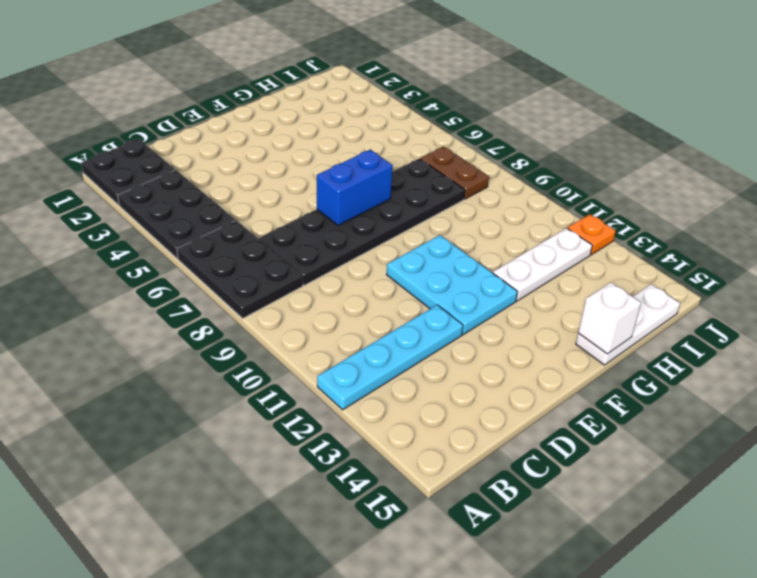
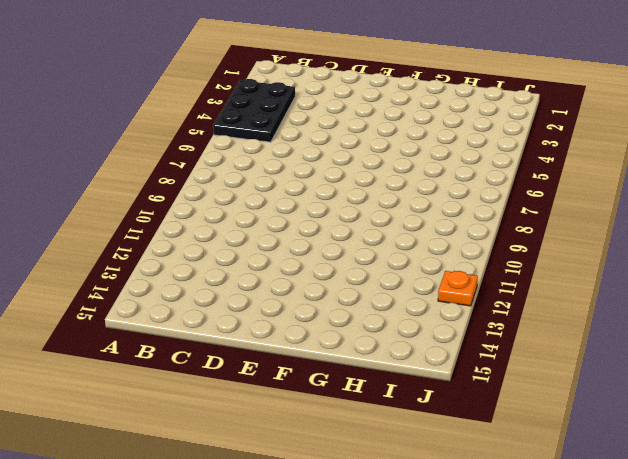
none -> black 2x2 plate [82,139,175,205]
none -> black 2x3 plate [177,220,303,318]
none -> cyan 1x4 plate [317,305,463,410]

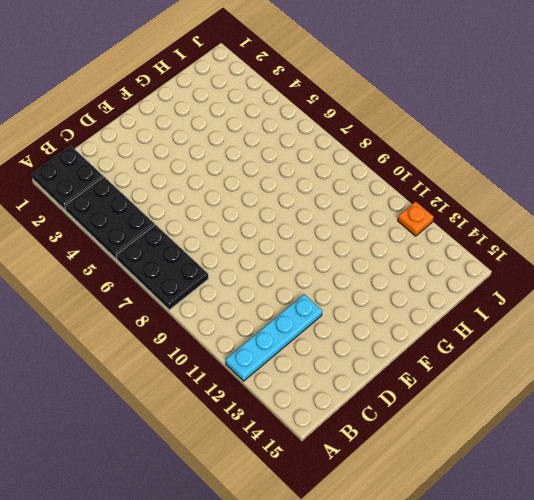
none -> black 2x6 plate [259,159,465,285]
none -> cyan 2x3 plate [387,235,518,335]
none -> white 1x3 plate [493,228,592,301]

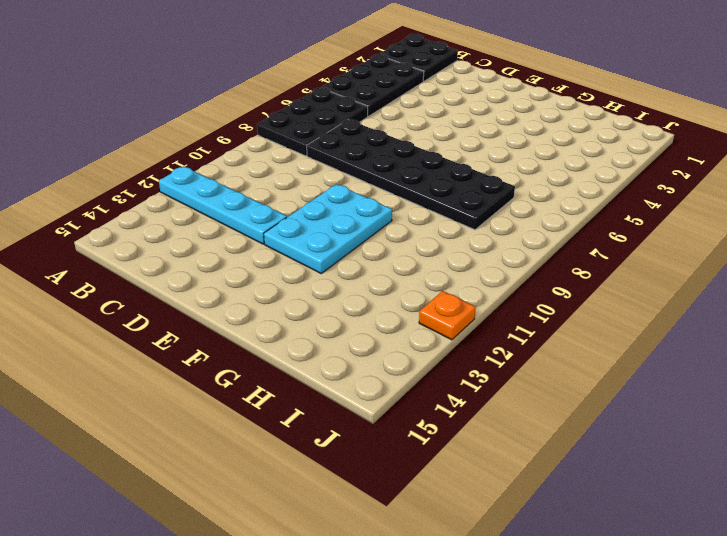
none -> white 1x3 plate [493,228,592,301]
none -> white 1x3 plate [576,284,680,365]
none -> brown 1x2 plate [420,147,489,199]

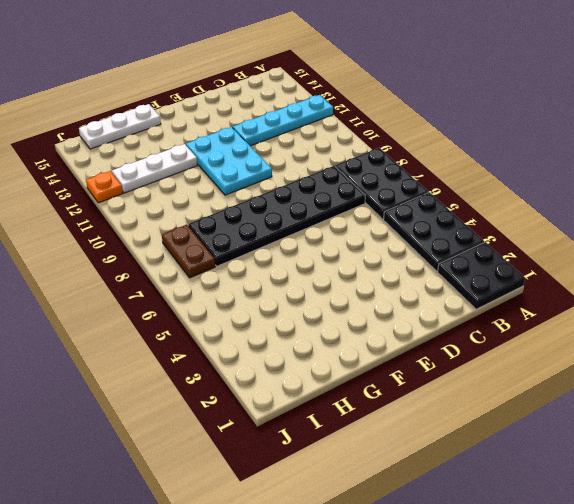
none -> blue 1x2 brick [317,150,393,226]
none -> white 1x1 brick [578,282,641,354]

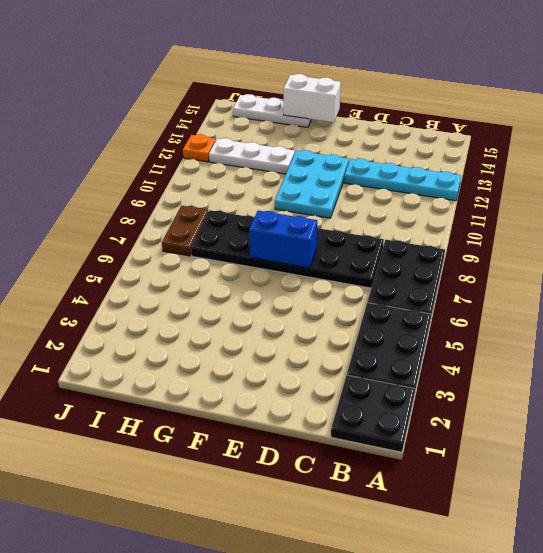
white 1x2 brick [284,74,341,122] -> white 1x1 brick [578,282,641,354]

